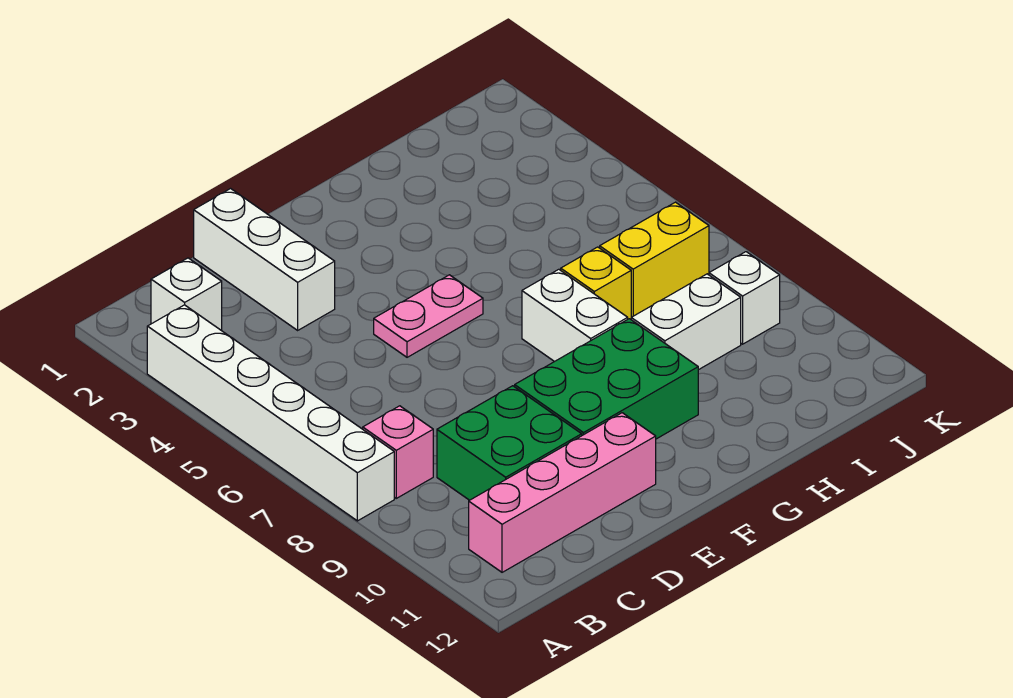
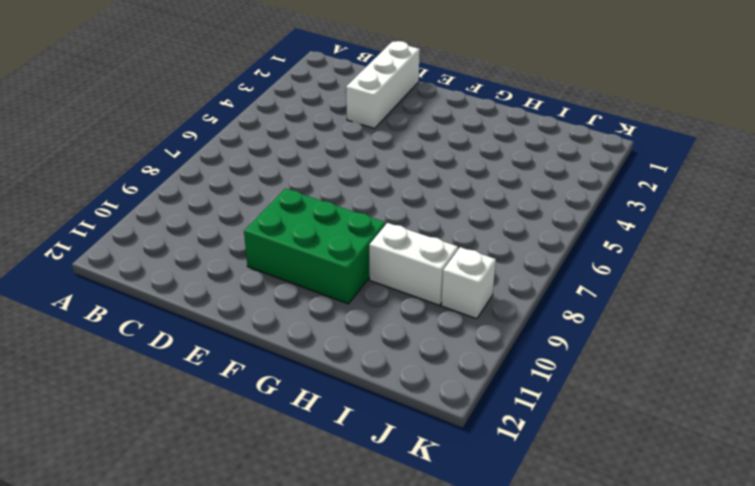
none -> white 1x6 brick [147,305,394,521]
none -> white 1x1 brick [151,258,222,330]
none -> pink 1x1 brick [363,406,433,498]

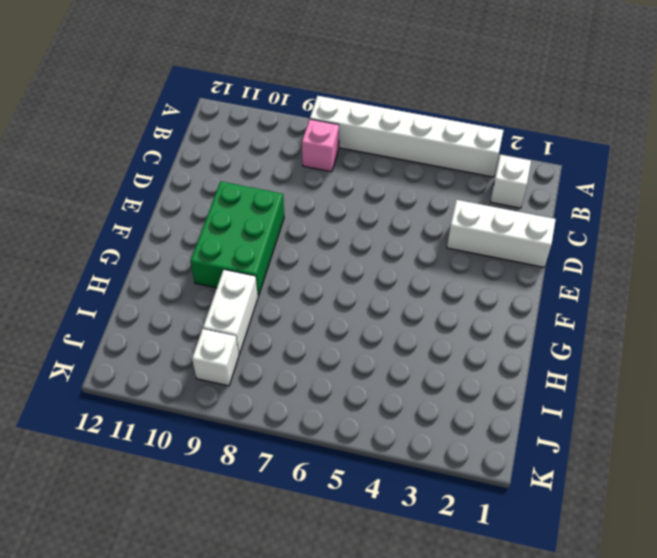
none -> pink 1x4 brick [469,413,656,572]
none -> green 2x2 brick [437,386,582,500]
none -> pink 1x2 plate [374,275,483,357]

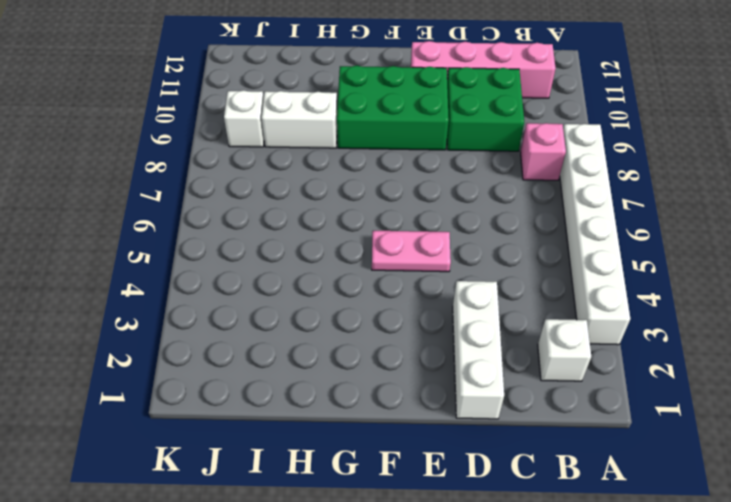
none -> white 1x2 brick [522,269,628,362]
none -> yellow 1x1 brick [561,247,631,319]
none -> yellow 1x2 brick [600,202,709,317]

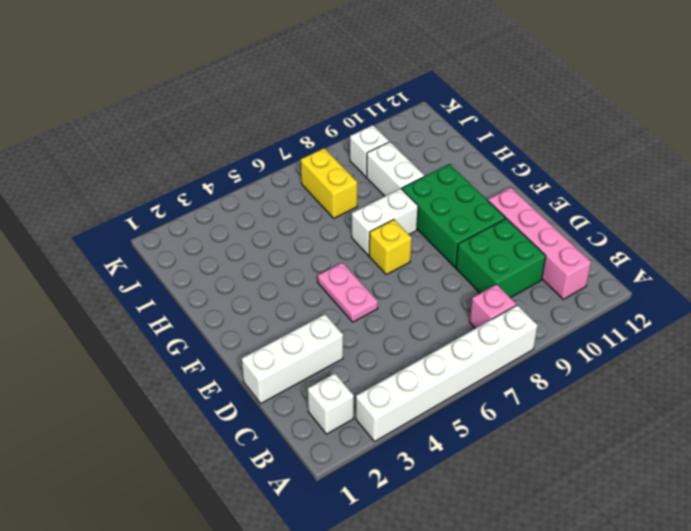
yellow 1x1 brick [369,220,412,275] -> yellow 1x1 brick moved to [561,247,631,319]

